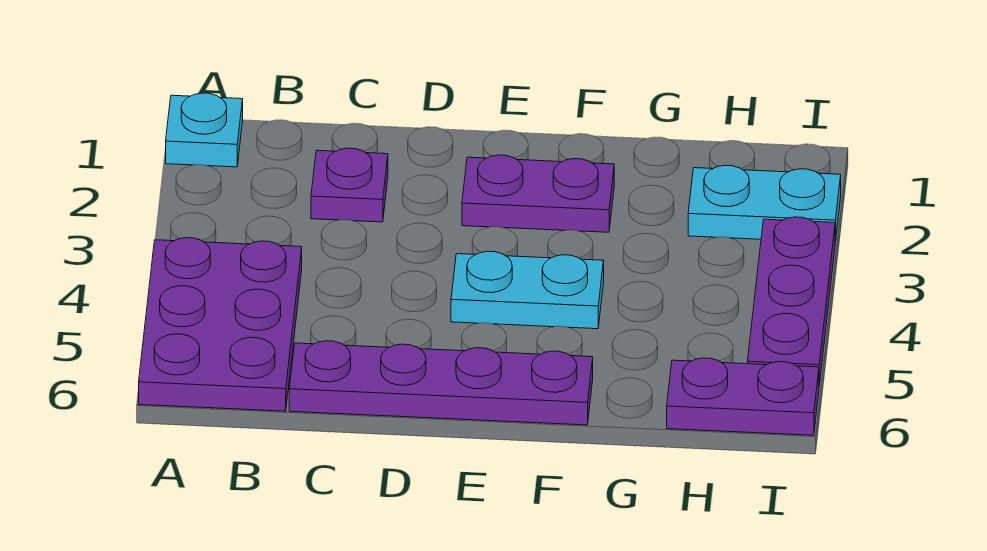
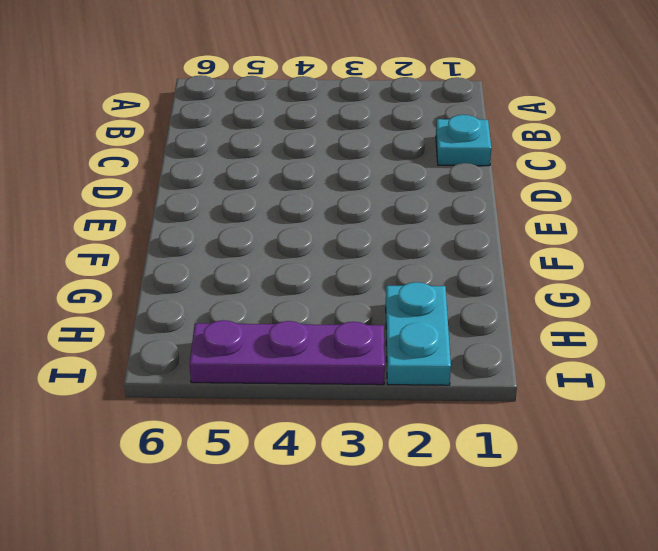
cyan 1x1 plate [436,115,491,166] -> cyan 1x1 plate moved to [166,93,243,167]
none -> purple 2x3 plate [139,238,302,411]
none -> purple 1x1 plate [311,148,388,222]

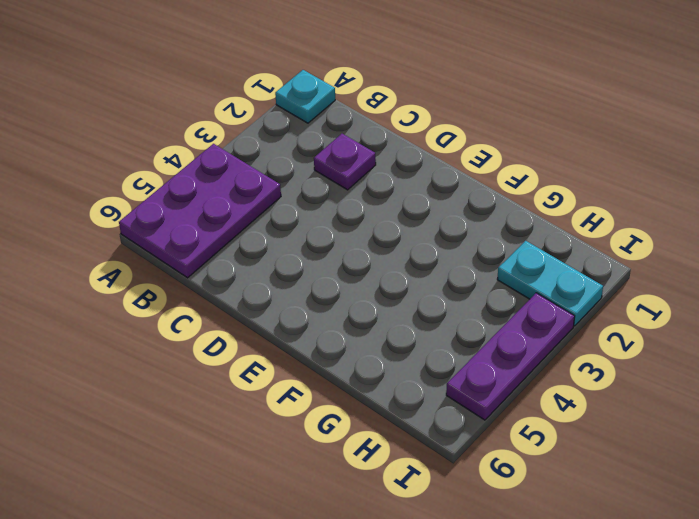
none -> purple 1x4 plate [289,341,593,425]
none -> purple 1x2 plate [462,155,614,232]

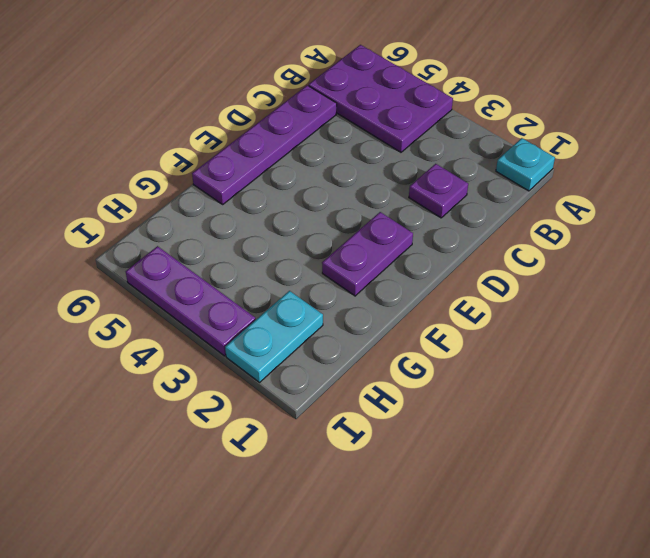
none -> cyan 1x2 plate [451,251,604,329]
none -> purple 1x2 plate [667,358,819,435]

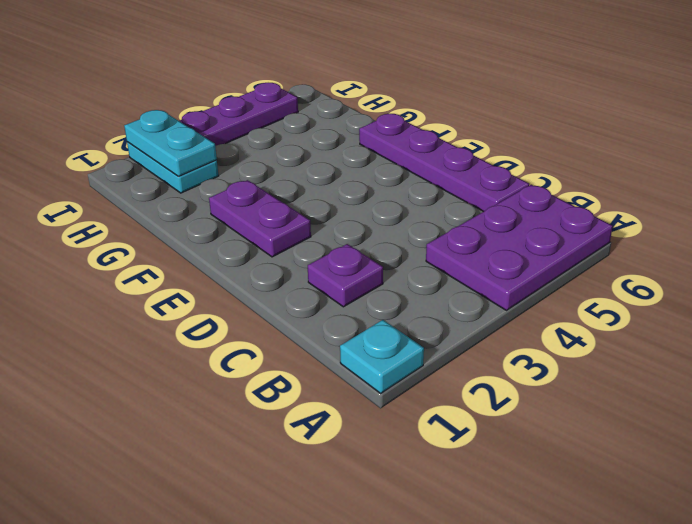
cyan 1x2 plate [124,110,217,176] -> cyan 1x2 plate moved to [451,251,604,329]
none -> purple 1x2 plate [667,358,819,435]

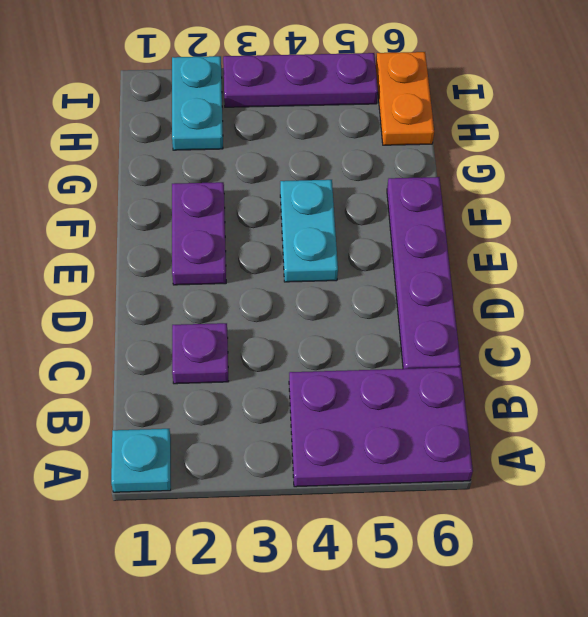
orange 1x2 plate [376,52,434,145] -> purple 1x2 plate [667,358,819,435]

